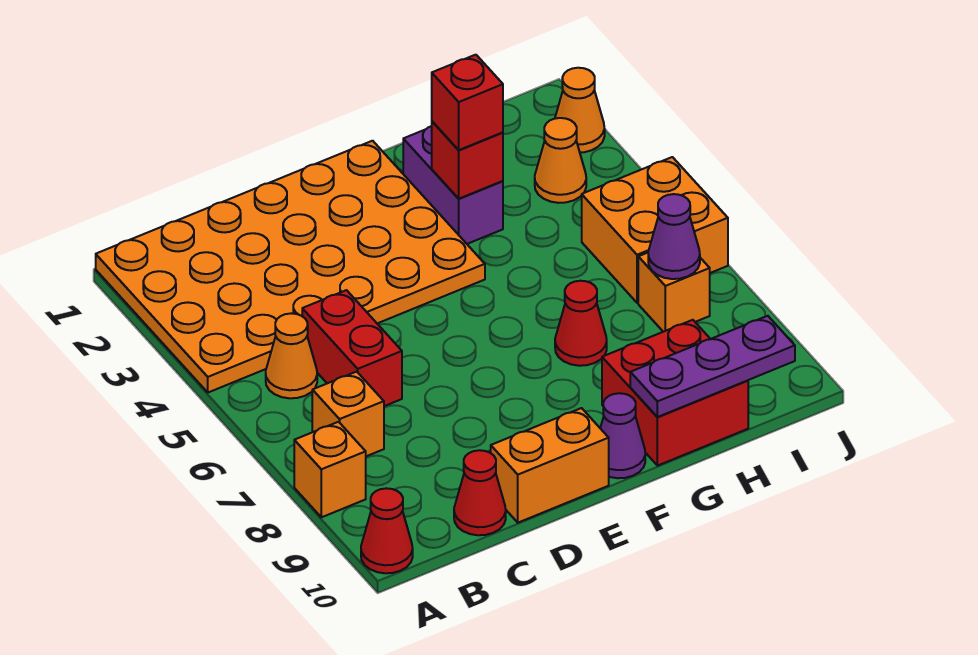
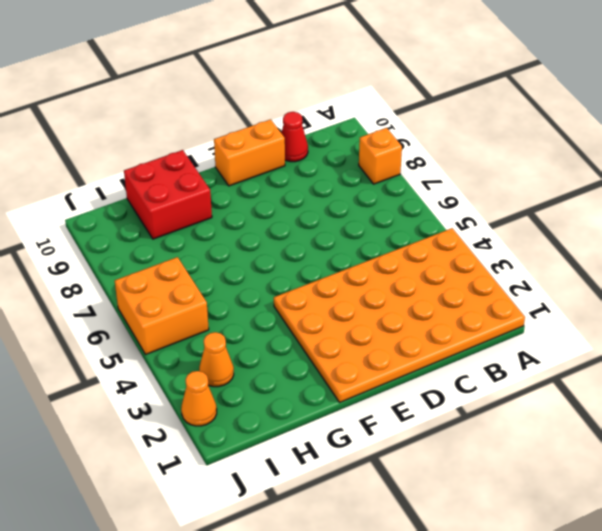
none -> red 1x1 cone [361,488,413,573]
none -> orange 1x1 cone [266,313,317,398]
none -> orange 1x1 brick [312,372,384,456]

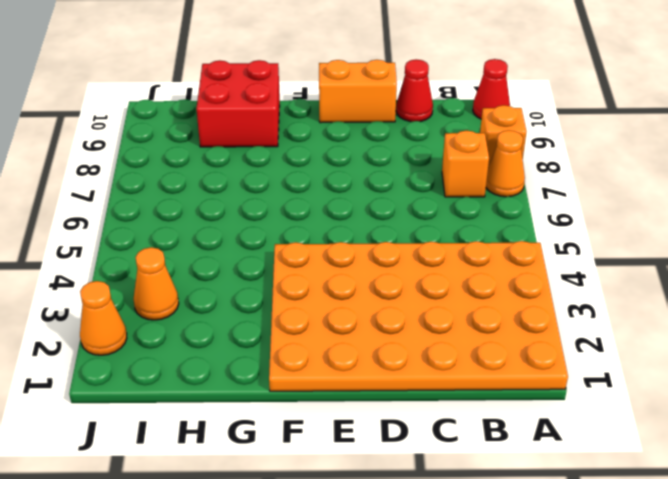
orange 1x1 cone [486,130,525,197] -> orange 1x1 cone moved to [266,313,317,398]
none -> red 1x2 brick [302,290,402,406]
none -> purple 1x1 cone [600,393,645,478]
none -> purple 1x2 brick [403,126,503,244]

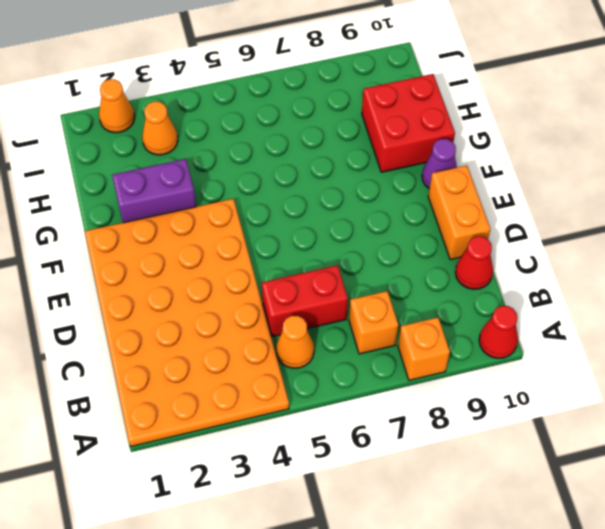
none -> red 1x1 cone [555,281,607,366]
none -> orange 2x2 brick [582,157,728,303]
none -> orange 1x1 brick [638,253,710,332]

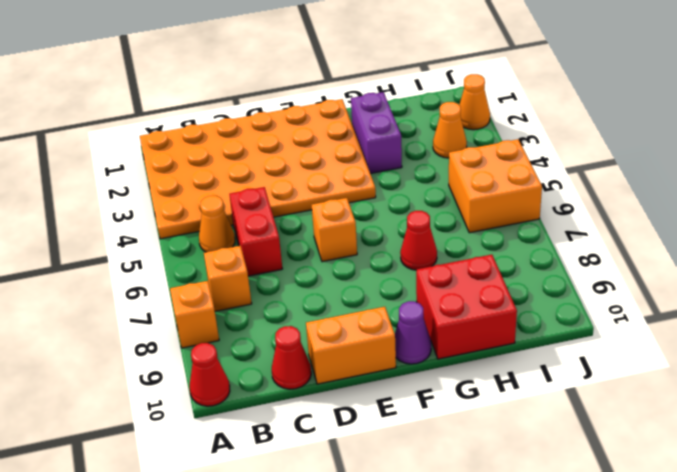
orange 1x1 brick [312,198,357,262] -> orange 1x1 brick moved to [638,253,710,332]
none -> red 1x1 brick [432,121,503,199]
none -> purple 1x3 plate [630,316,795,417]
none -> purple 1x1 cone [648,194,700,279]

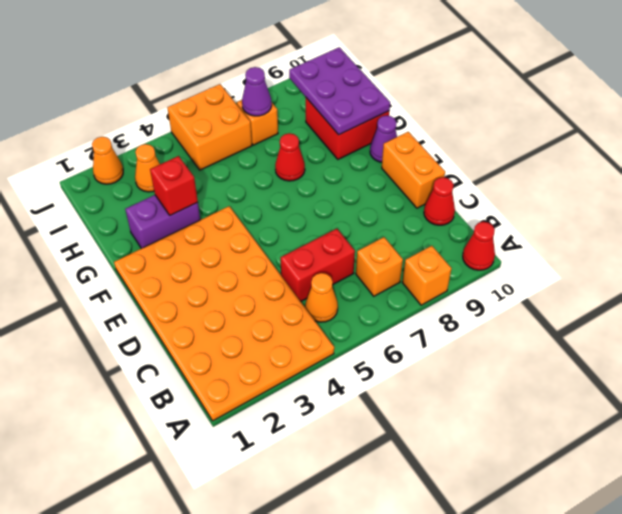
purple 2x3 plate [289,47,390,135] -> purple 1x3 plate [630,316,795,417]
none -> red 1x1 brick [432,55,503,150]

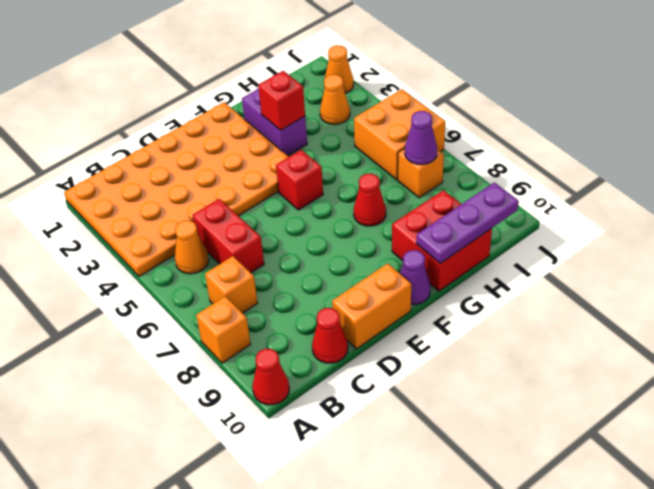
red 1x1 brick [276,150,323,210] -> red 1x1 brick moved to [432,55,503,150]

